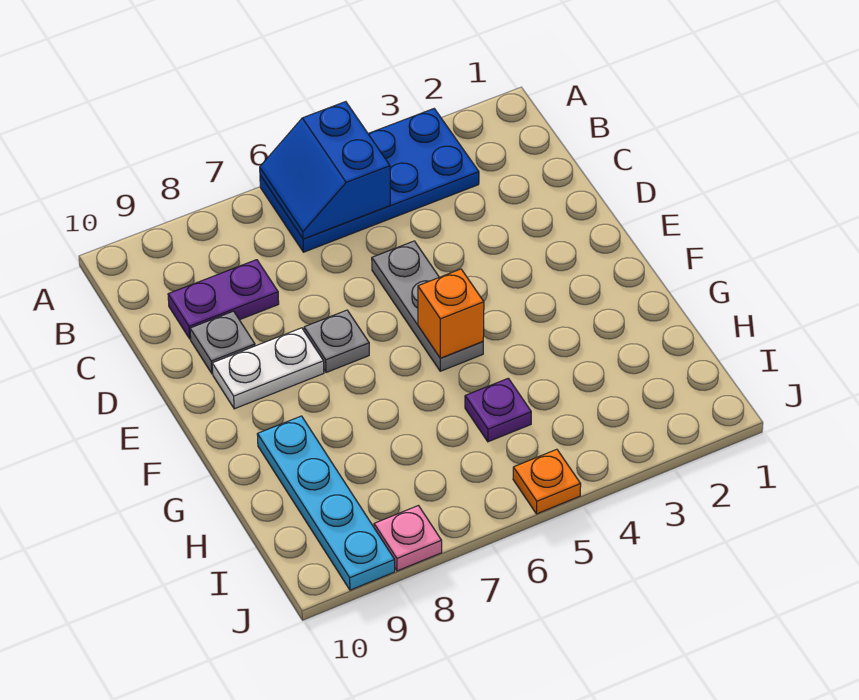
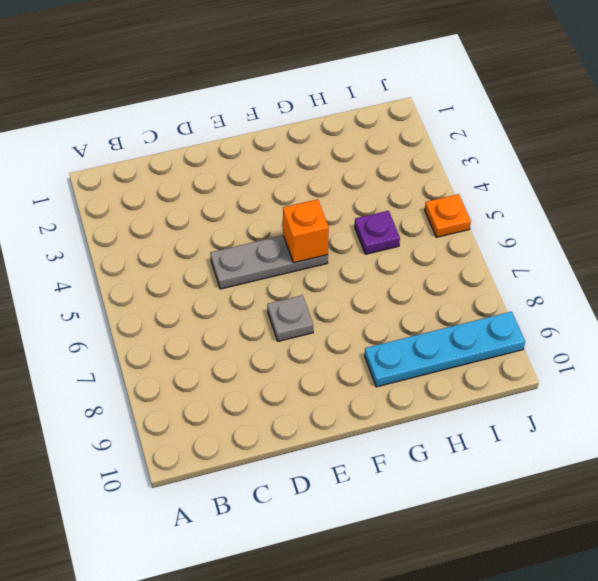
none -> blue 2x4 plate [260,109,479,252]
none -> purple 1x2 plate [168,260,279,339]
none -> grey 1x1 plate [190,311,255,374]

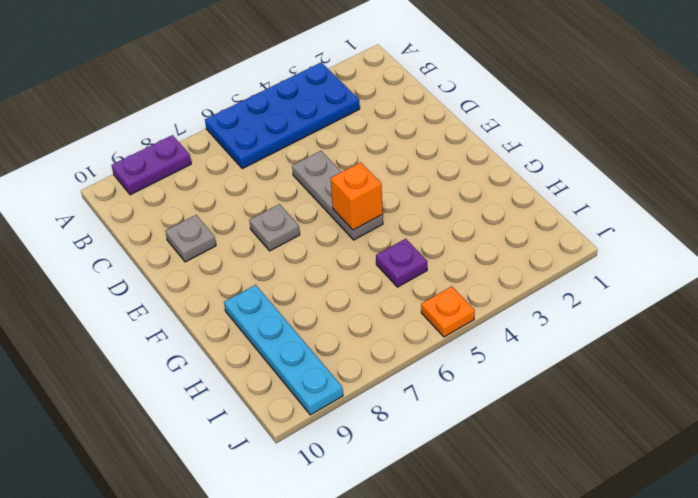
purple 1x2 plate [112,135,191,195] -> purple 1x2 plate moved to [168,260,279,339]
none -> white 1x2 plate [212,328,324,409]
none -> pink 1x1 plate [374,506,442,571]
none -> blue 2x2 slope [260,102,390,239]

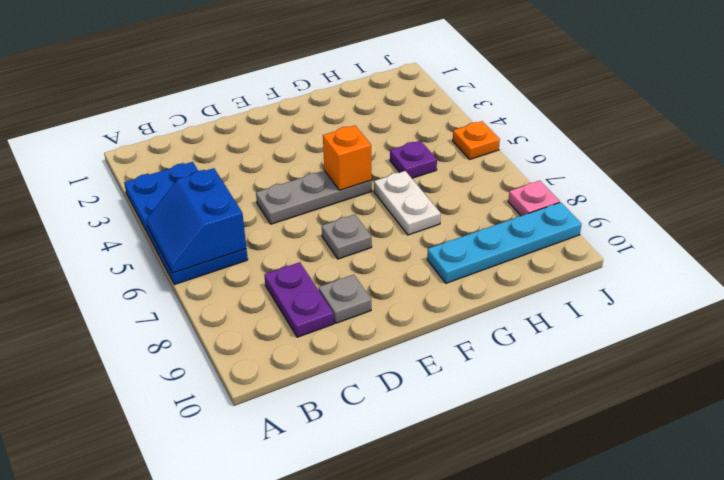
blue 2x2 slope [146,168,246,273] -> blue 2x2 slope turned to [260,102,390,239]
white 1x2 plate [374,171,441,235] -> white 1x2 plate moved to [212,328,324,409]

